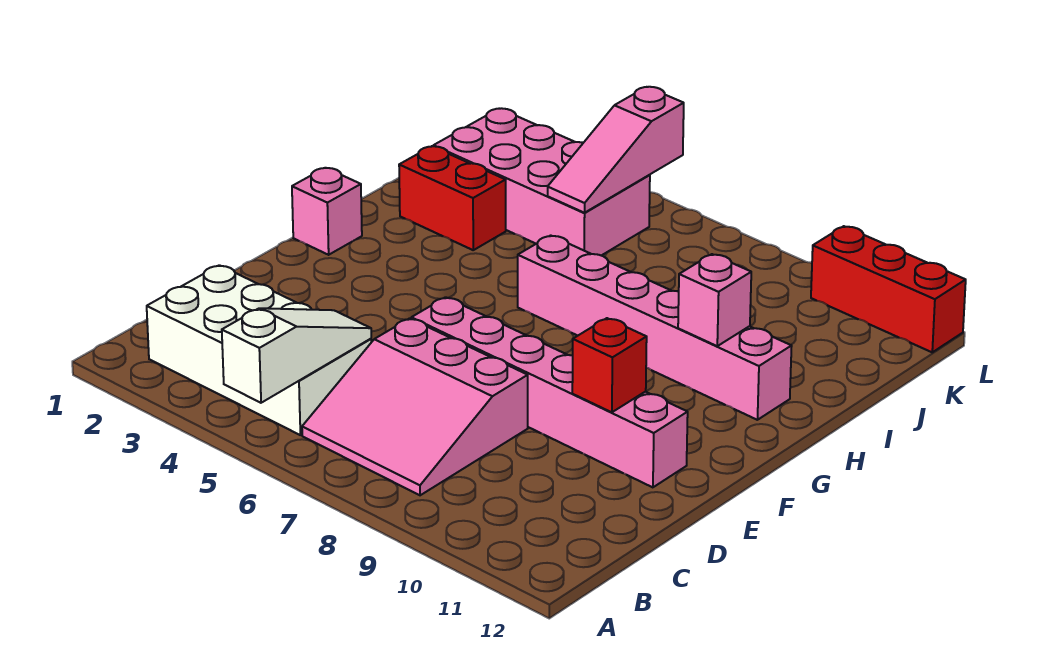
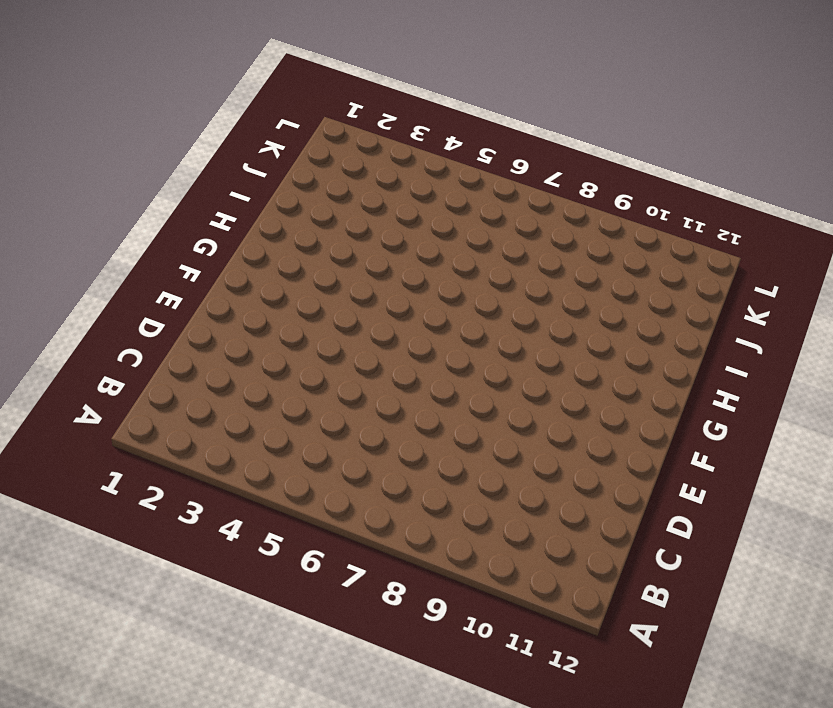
none -> white 2x4 brick [147,265,371,435]
none -> pink 3x3 slope [302,318,528,495]
none -> pink 1x6 brick [411,297,688,487]

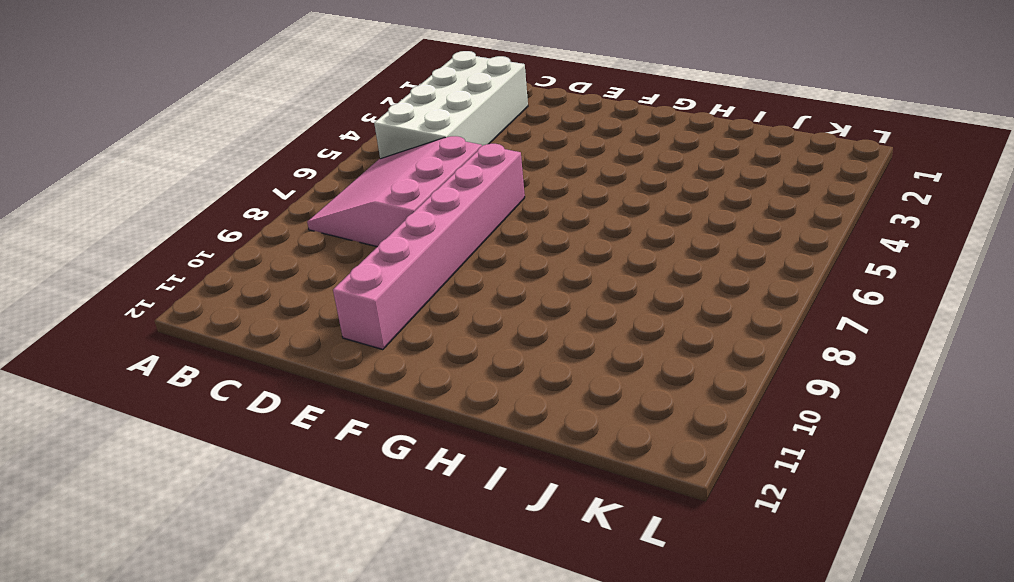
none -> pink 1x1 brick [292,168,362,255]
none -> pink 1x6 brick [518,235,792,420]
none -> red 1x2 brick [399,146,506,250]

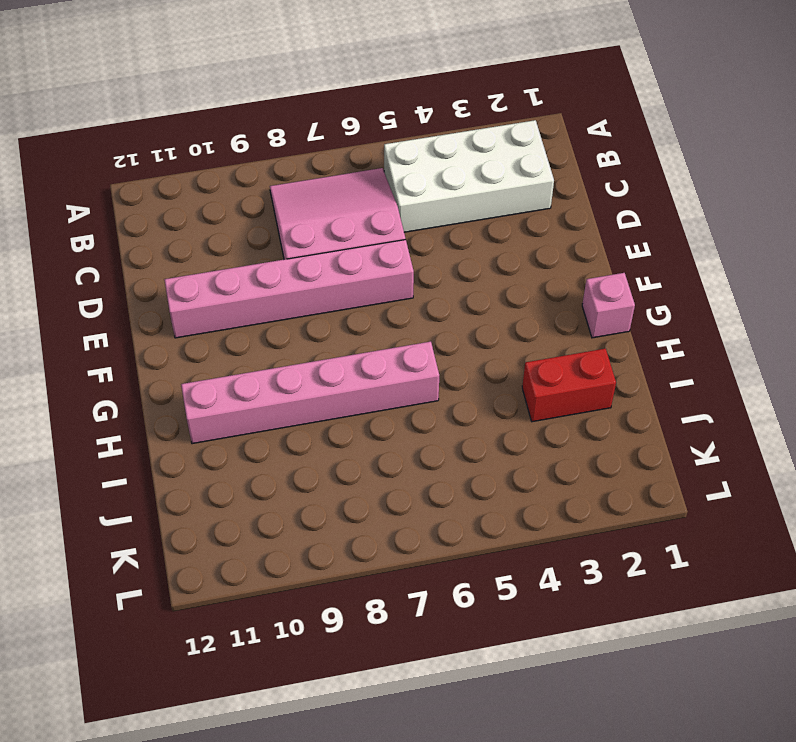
none -> pink 2x4 brick [433,108,650,256]
none -> red 1x3 brick [811,226,966,352]
none -> white 1x3 slope [222,308,371,403]

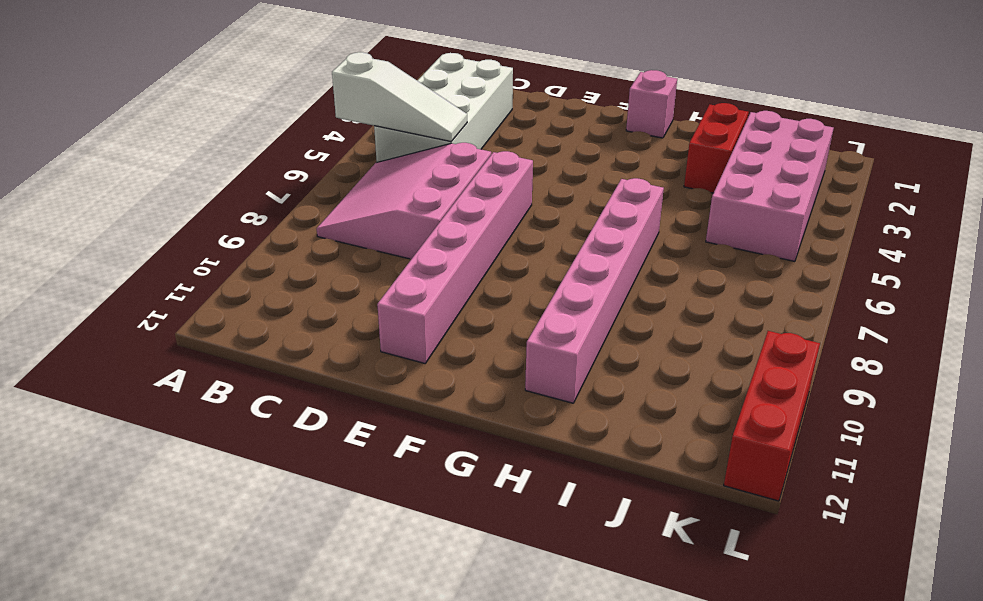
none -> red 1x1 brick [572,318,647,412]
none -> pink 1x1 brick [678,254,751,346]
none -> pink 1x3 slope [548,87,684,213]

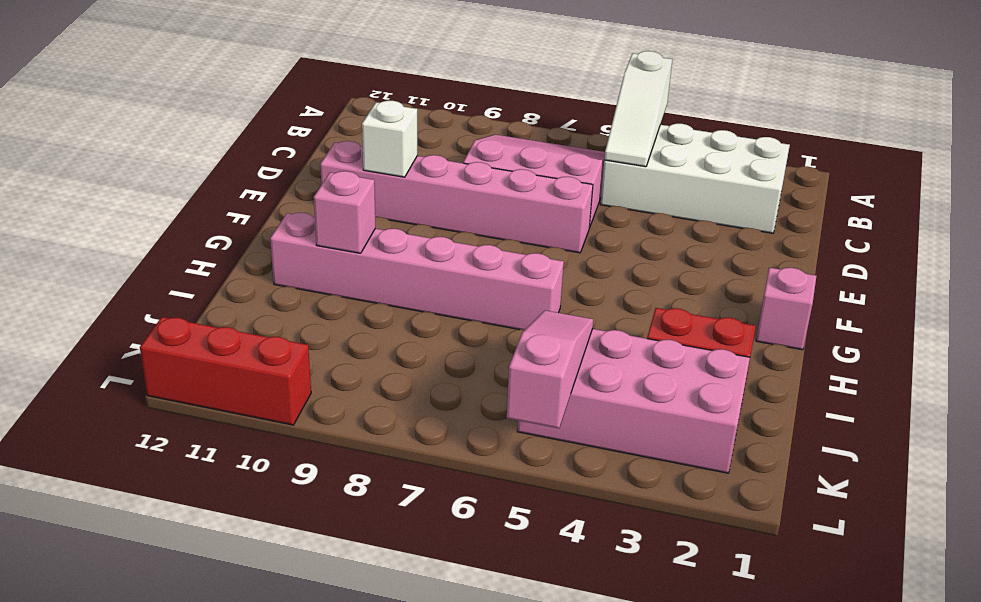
white 1x1 brick [362,101,417,177] -> red 1x1 brick [572,318,647,412]

